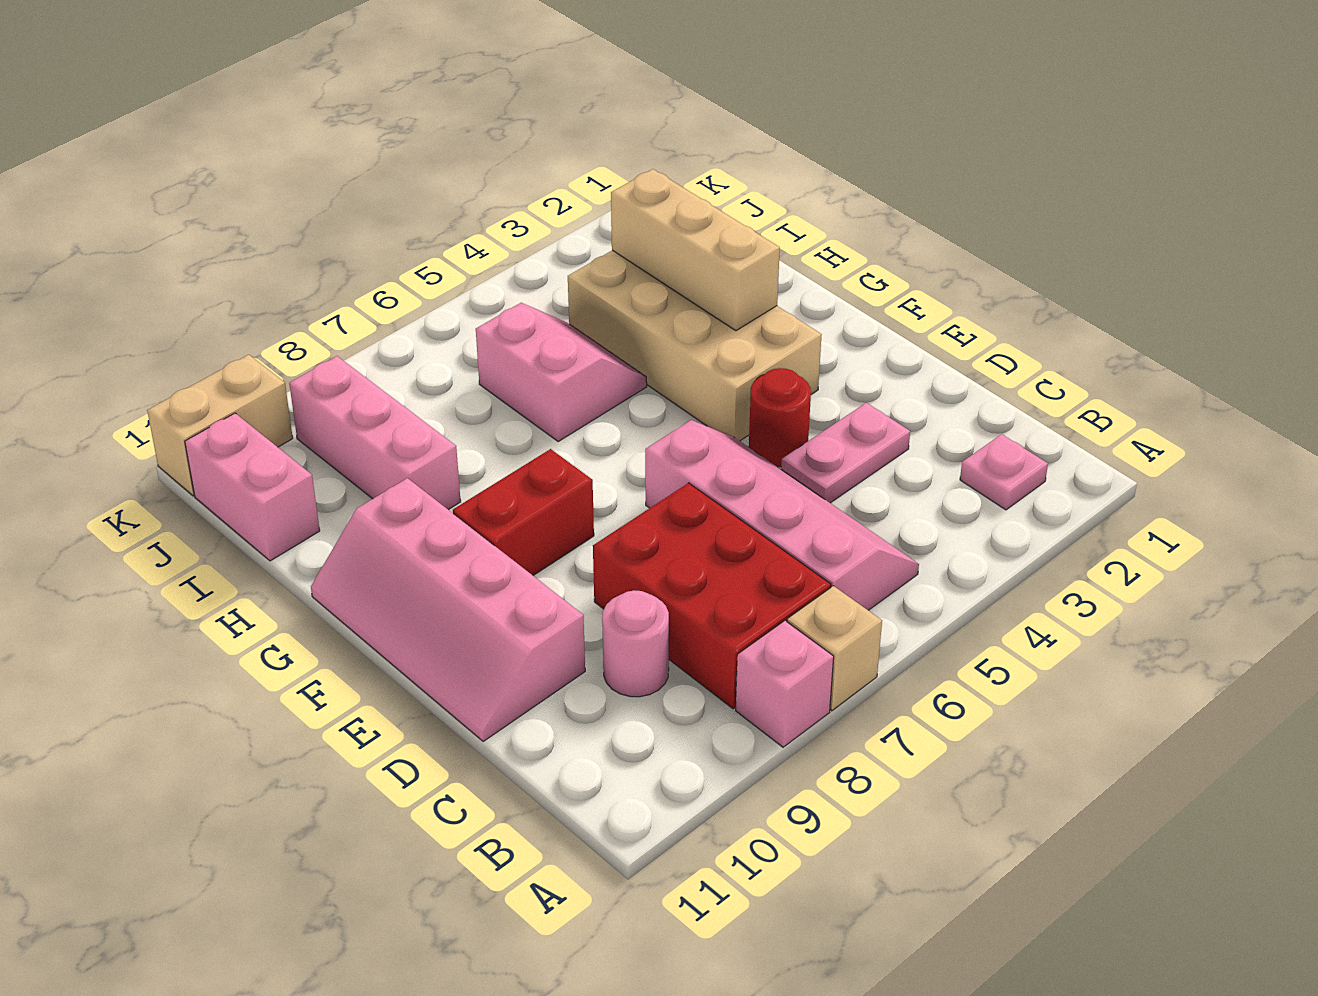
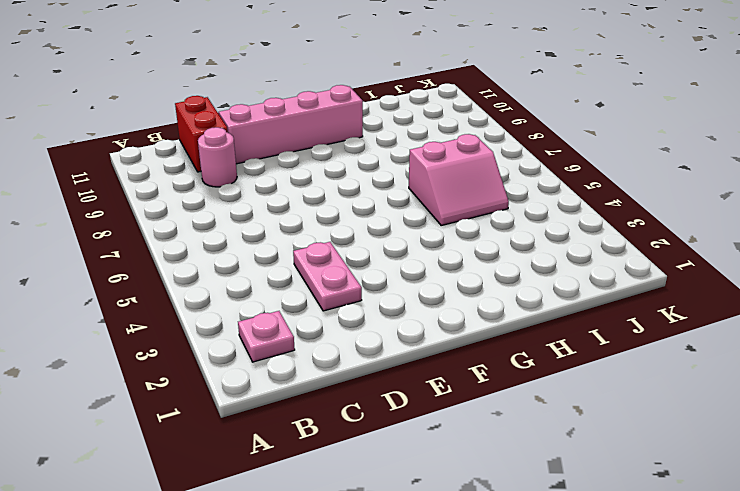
red 1x2 brick [175,96,228,172] -> red 1x2 brick moved to [453,449,594,575]
none -> tan 1x1 brick [787,586,882,711]
none -> pink 1x1 brick [736,621,834,747]
none -> pink 2x4 slope [645,420,919,610]

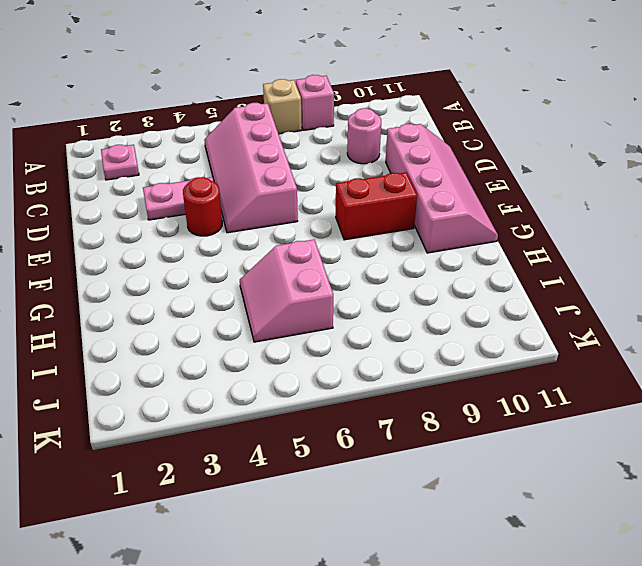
none -> red 2x3 brick [593,483,831,709]
none -> tan 2x4 brick [568,250,822,441]
none -> pink 1x3 brick [289,356,461,510]

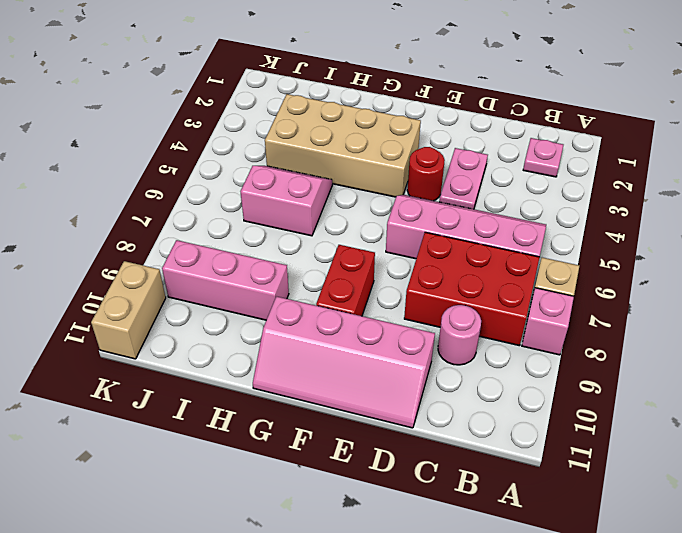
none -> pink 1x2 brick [185,413,320,561]
none -> tan 1x3 brick [611,169,780,331]

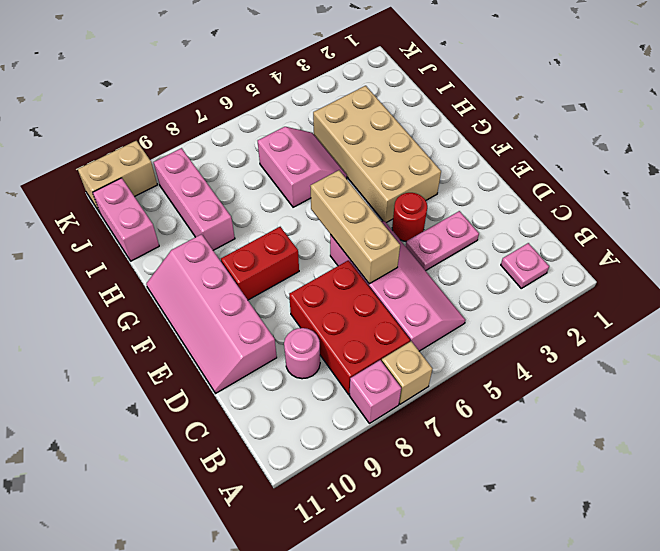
tan 1x3 brick [310,170,400,284] -> tan 1x3 brick moved to [611,169,780,331]

